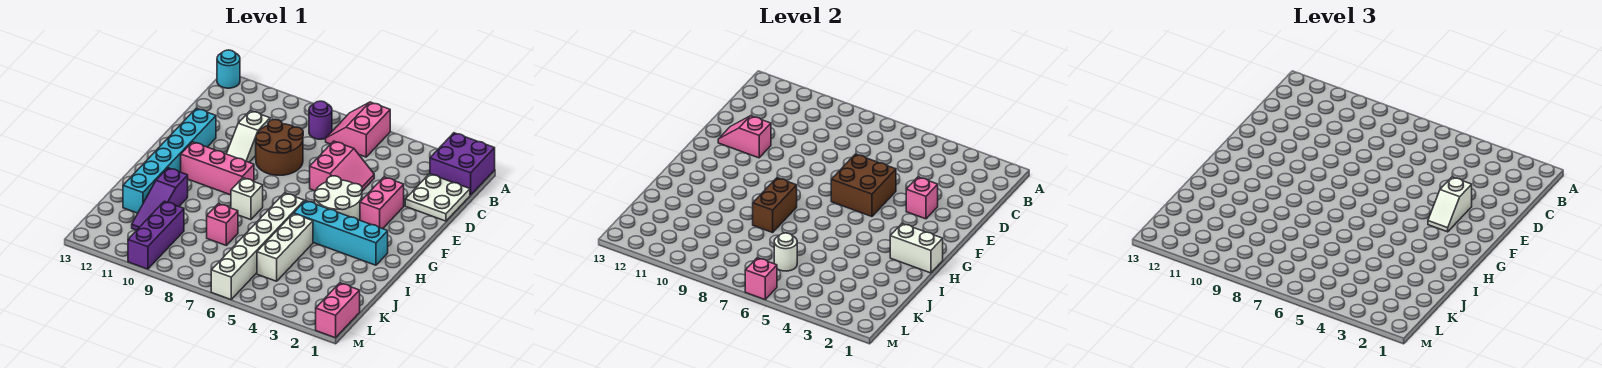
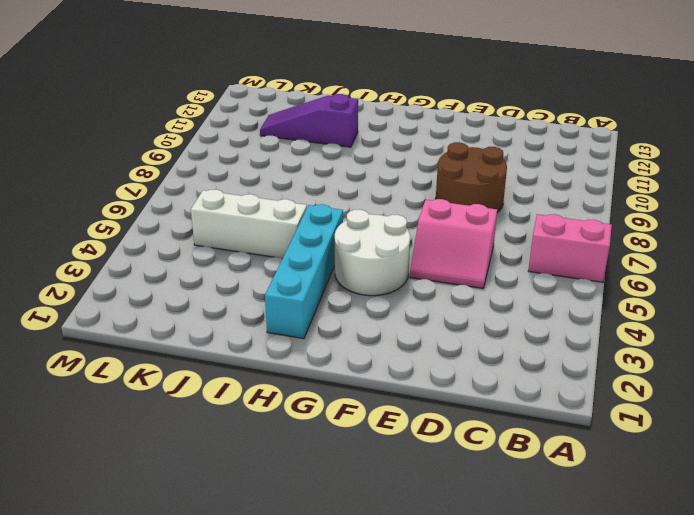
none -> purple 2x2 brick [430,133,495,195]
none -> cyan 1x1 round brick [217,50,240,88]
none -> purple 1x1 round brick [309,101,332,139]

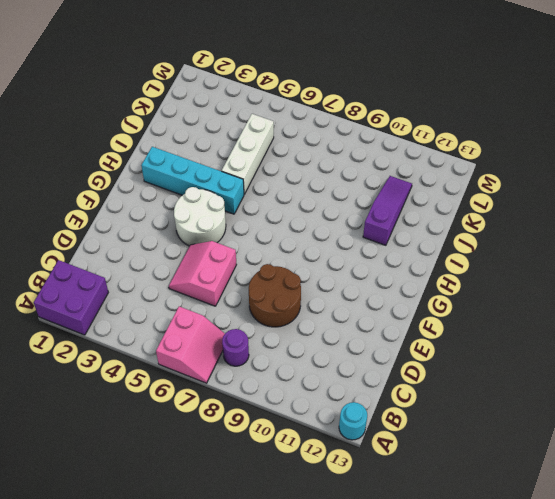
none -> white 2x2 plate [405,174,470,221]
none -> white 1x2 slope [226,111,270,162]
none -> pink 1x2 brick [360,177,404,229]

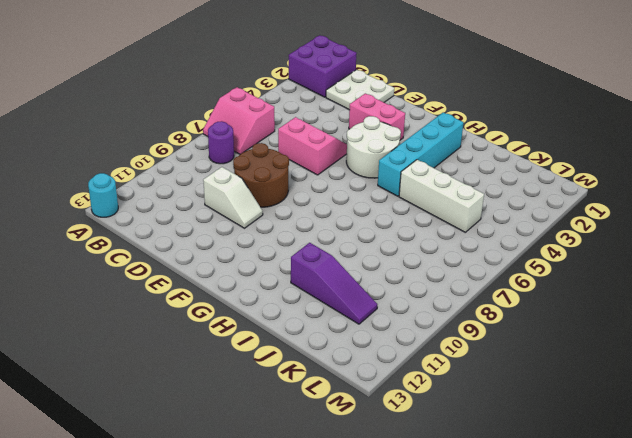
none -> cyan 1x6 brick [123,108,216,213]
none -> pink 1x3 brick [181,142,254,195]
none -> white 1x6 brick [211,193,304,299]

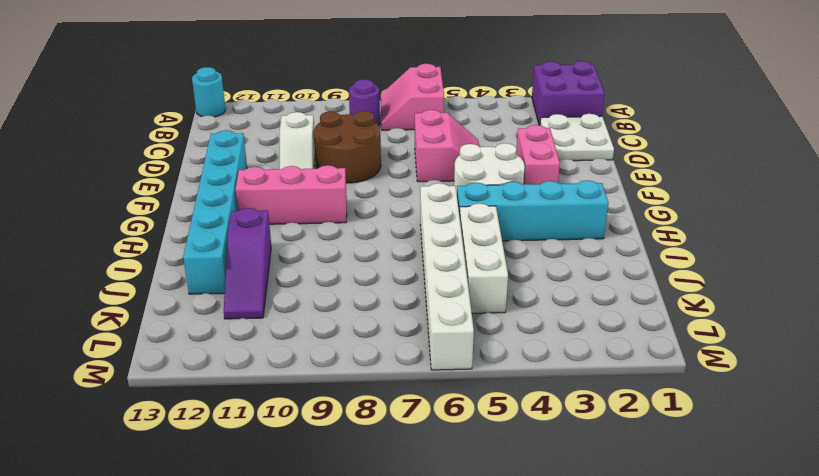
none -> white 1x1 brick [231,178,263,220]
none -> pink 1x1 brick [207,204,238,245]
none -> purple 1x3 brick [128,201,184,269]

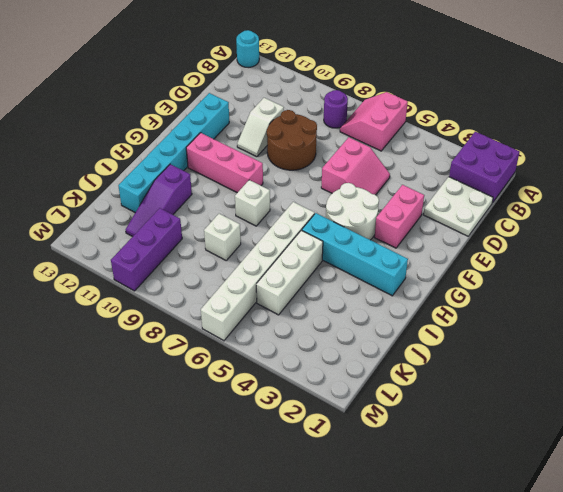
white 1x1 brick [204,214,241,260] -> pink 1x1 brick [207,204,238,245]
none -> pink 1x2 brick [316,283,360,338]
none -> pink 1x1 brick [906,177,938,219]
none -> brown 2x2 brick [831,154,896,217]

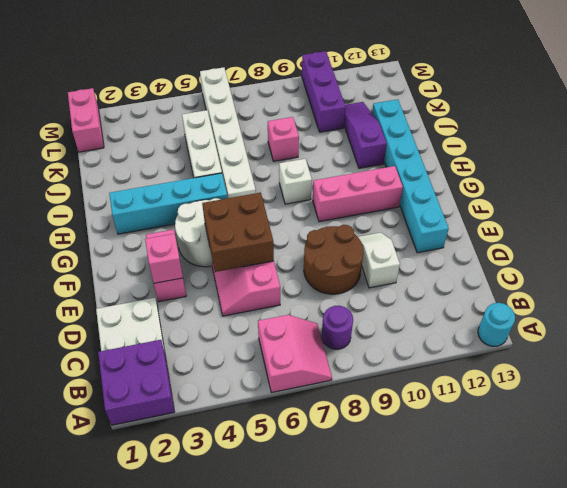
none -> pink 1x2 slope [718,116,771,158]
none -> white 1x2 brick [890,224,943,273]
none -> brown 1x2 brick [753,178,797,233]

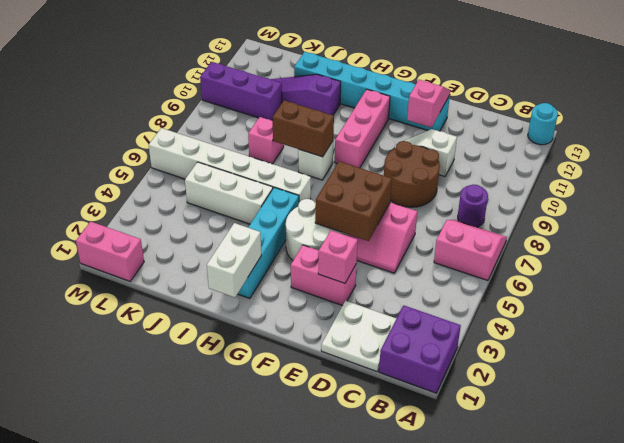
none -> white 1x1 round brick [774,233,797,271]
none -> pink 1x1 brick [745,258,777,299]
none -> white 1x2 slope [1428,177,1472,232]

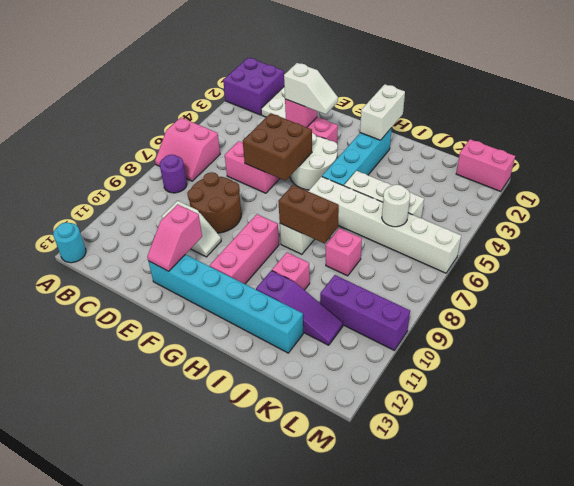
pink 1x1 brick [272,252,310,290] -> pink 1x1 brick moved to [745,258,777,299]

